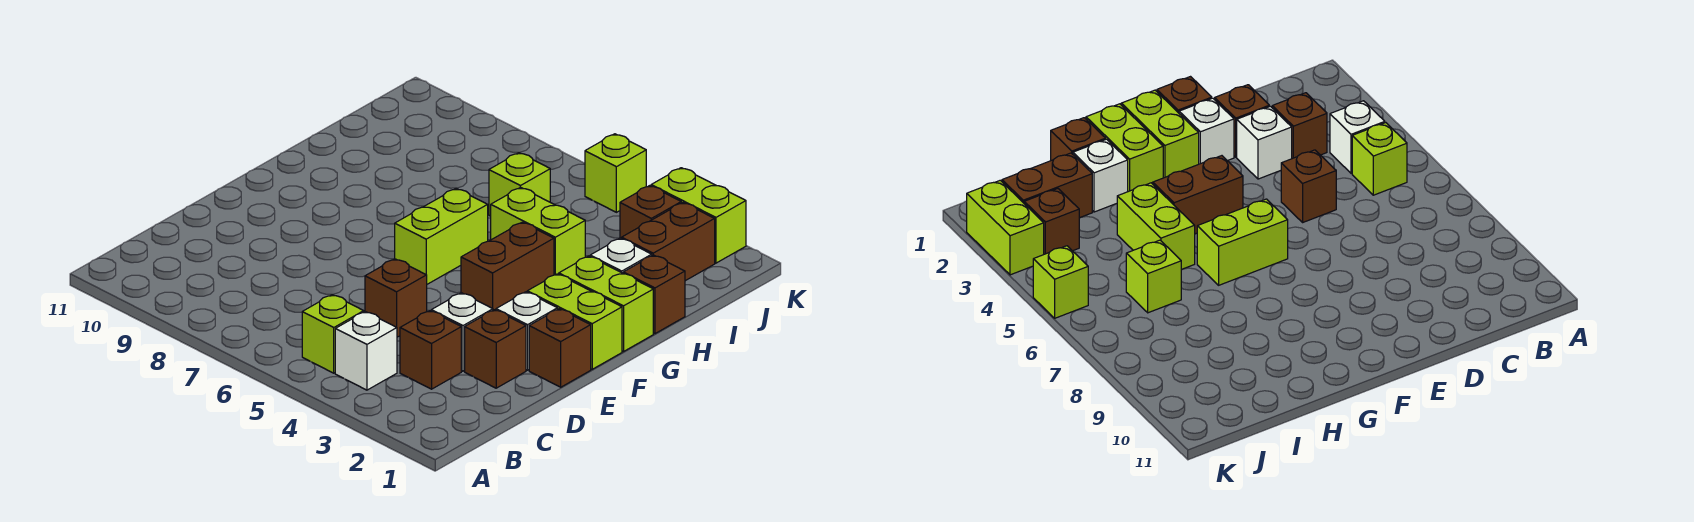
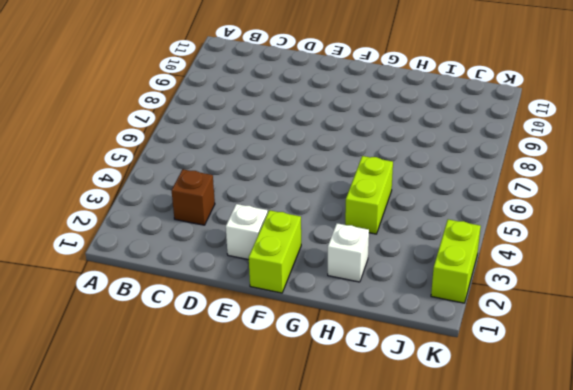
none -> white 1x1 brick [335,312,397,390]
none -> lime 1x1 brick [302,295,364,373]
none -> brown 1x1 brick [465,310,526,388]

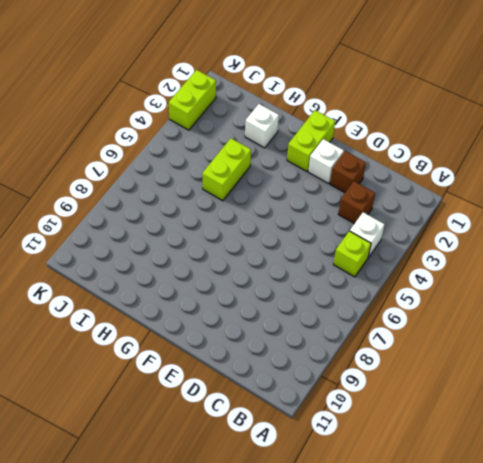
none -> white 1x1 brick [431,293,493,371]
none -> brown 1x1 brick [365,259,427,337]
none -> brown 1x1 brick [529,309,591,387]

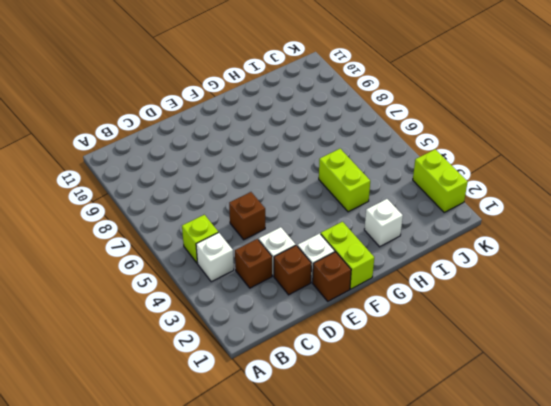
none -> brown 1x2 brick [461,222,554,310]
none -> lime 1x2 brick [395,189,488,284]
none -> lime 1x2 brick [559,256,653,351]

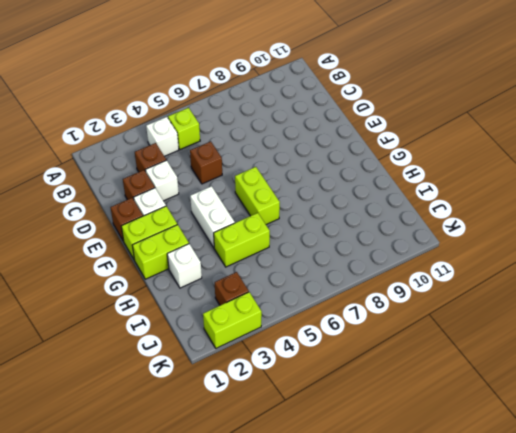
white 1x2 brick [190,186,235,248] -> brown 1x2 brick [461,222,554,310]
none -> brown 1x1 brick [623,255,685,334]
none -> brown 1x2 brick [622,203,715,281]
none -> lime 1x1 brick [489,153,550,216]

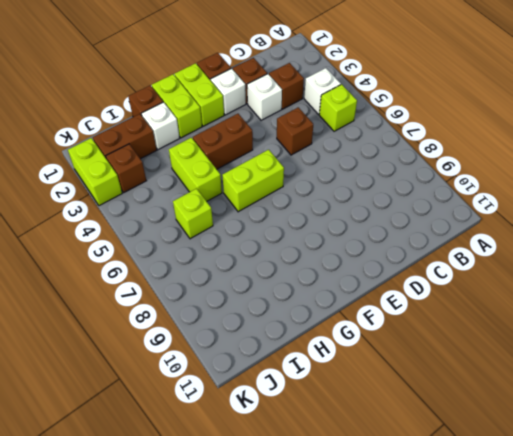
none -> lime 1x1 brick [585,134,646,212]

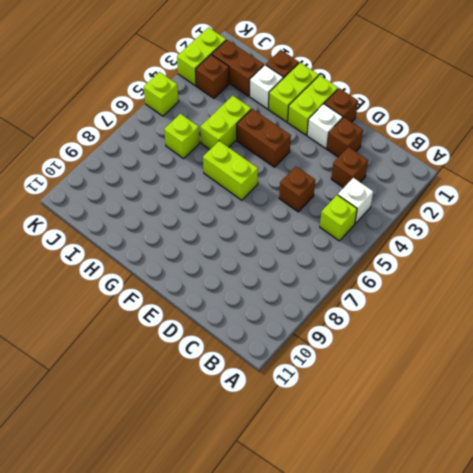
none -> white 1x1 brick [431,293,493,371]

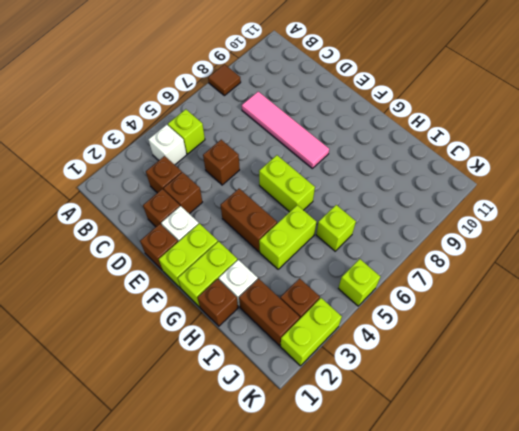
brown 1x1 tile [208,64,241,96] -> none
pink 1x4 tile [242,92,329,168] -> none
brown 1x1 brick [164,172,202,214] -> white 1x1 brick [431,293,493,371]

